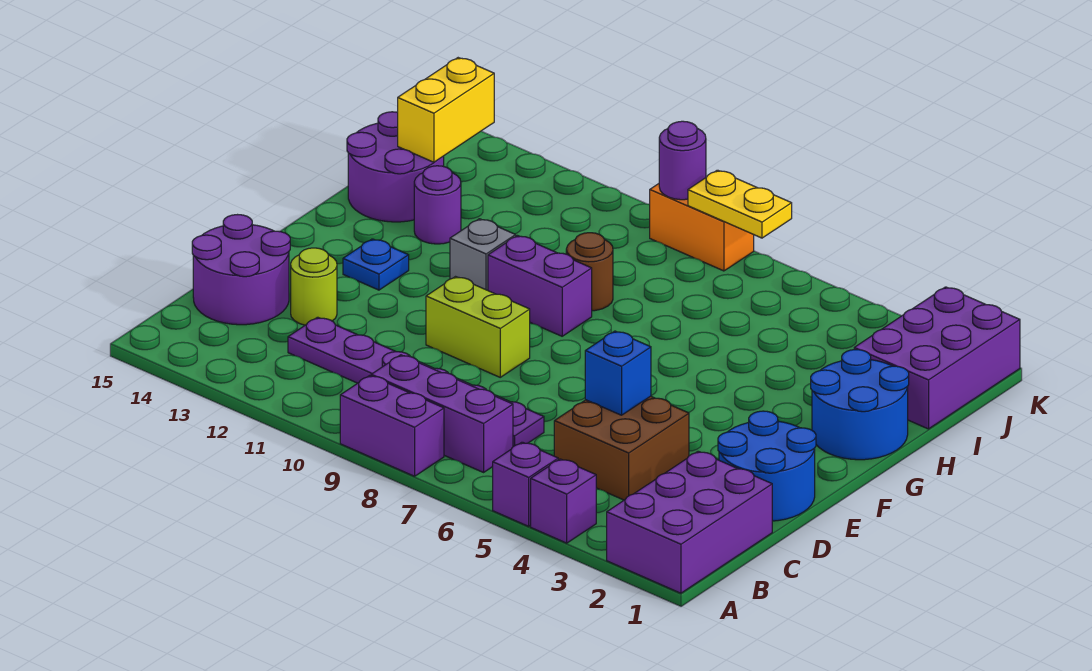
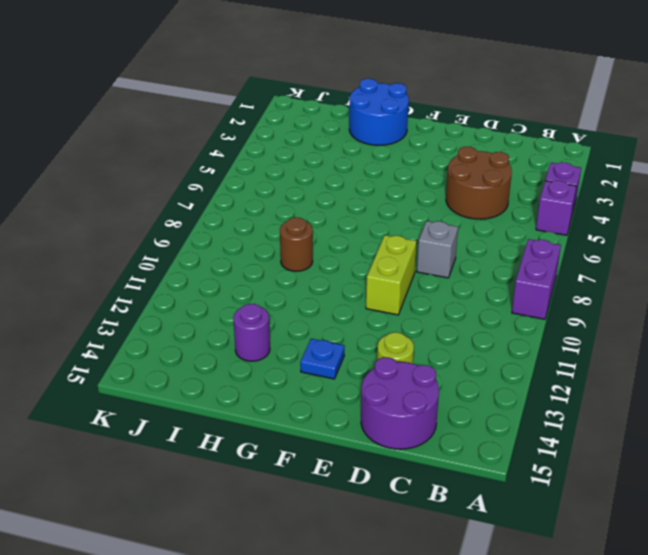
brown 2x2 round brick [446,147,512,219] -> brown 2x2 brick [554,396,689,500]
grey 1x1 brick [417,221,458,278] -> grey 1x1 brick moved to [450,219,516,290]
none -> purple 2x3 brick [607,451,772,593]
none -> purple 1x3 brick [371,355,513,472]
none -> purple 1x6 plate [288,317,544,447]

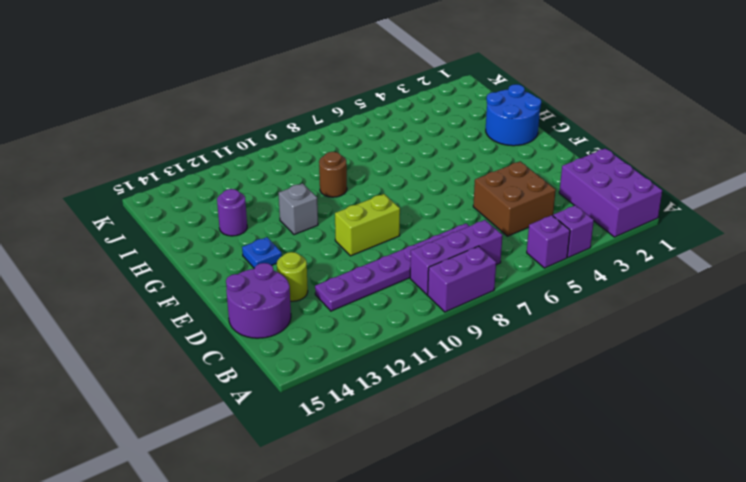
none -> blue 2x2 round brick [718,411,816,521]
none -> purple 1x2 brick [488,236,592,336]
none -> purple 2x2 round brick [347,112,444,222]

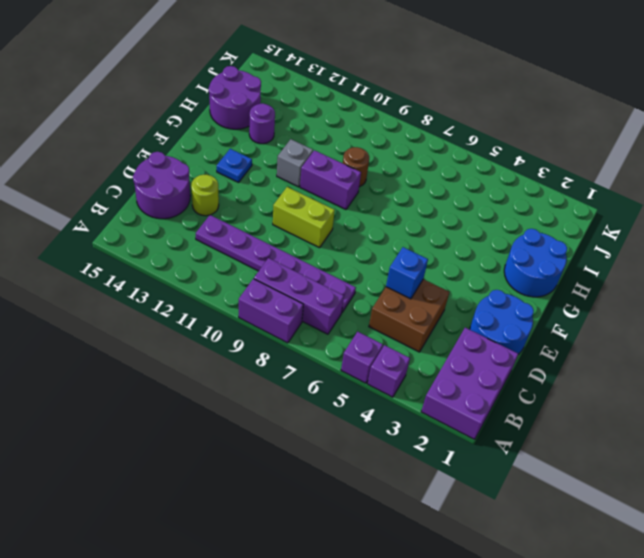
none -> purple 2x3 brick [854,287,1020,429]
none -> orange 1x2 brick [650,184,754,271]
none -> yellow 1x2 brick [398,58,494,162]

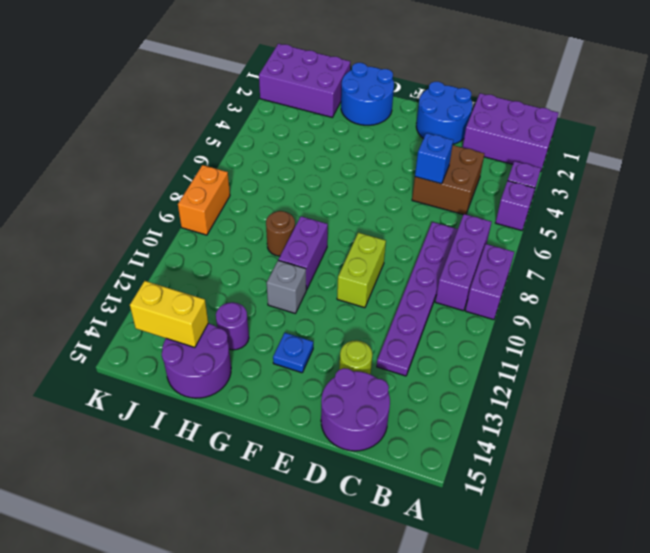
none -> yellow 1x2 plate [688,170,792,238]
none -> purple 1x1 round brick [659,121,706,200]

